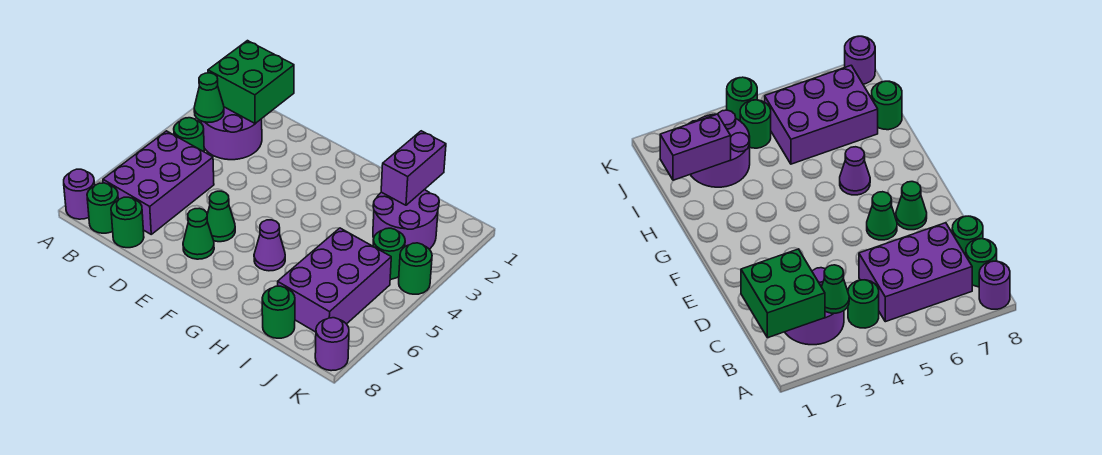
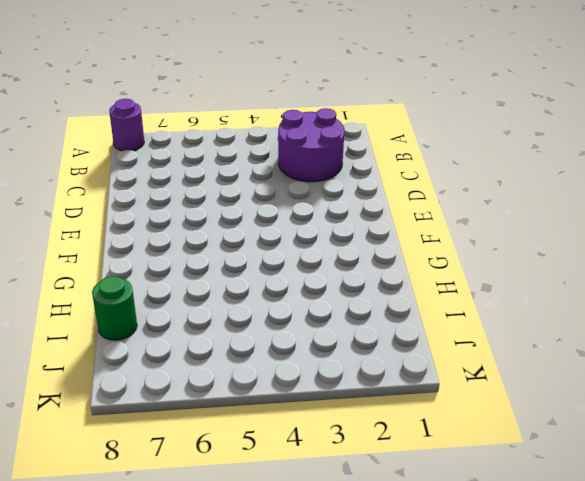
none -> green 1x1 round brick [174,118,204,152]
none -> purple 2x3 brick [103,131,214,234]
none -> green 1x1 round brick [87,183,118,233]

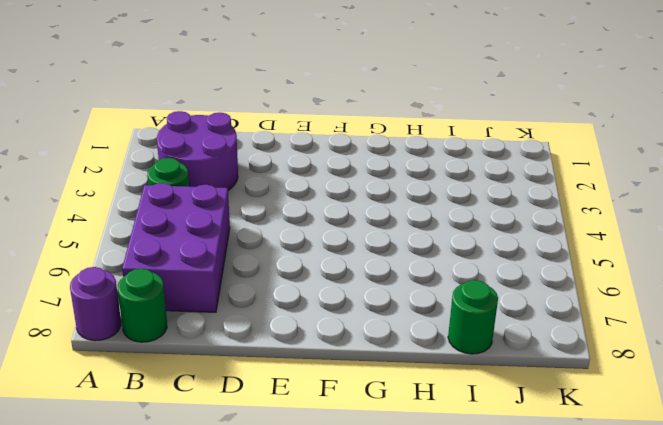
none -> green 1x1 round brick [111,197,144,248]
none -> green 1x1 cone [207,191,235,242]
none -> green 1x1 cone [183,208,214,259]

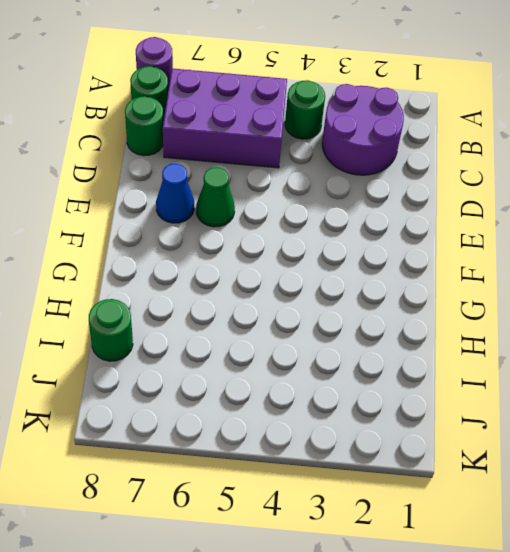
blue 1x1 cone [156,164,194,223] -> green 1x1 cone [183,208,214,259]
none -> purple 1x1 cone [254,220,285,271]
none -> purple 2x2 round brick [373,190,439,249]
none -> purple 2x3 brick [278,228,391,332]

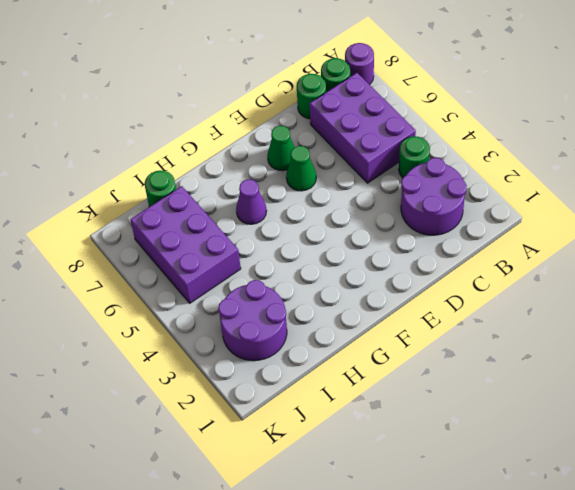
none -> green 1x1 round brick [373,228,405,279]
none -> green 1x1 round brick [399,243,432,294]
none -> purple 1x1 round brick [315,318,349,371]

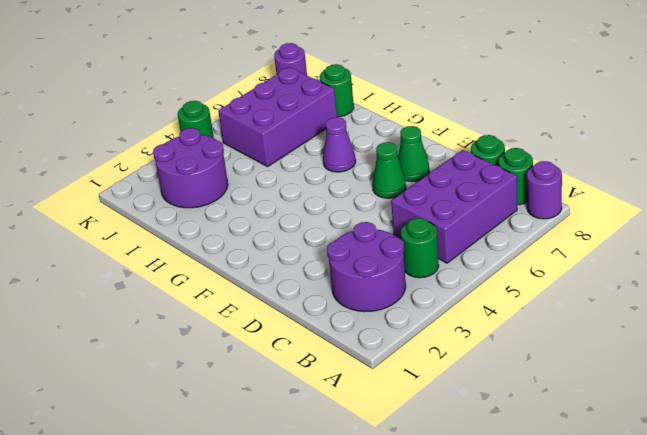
none -> green 1x1 round brick [373,228,405,279]
none -> green 2x2 brick [208,41,294,124]
none -> green 1x1 cone [194,73,224,122]

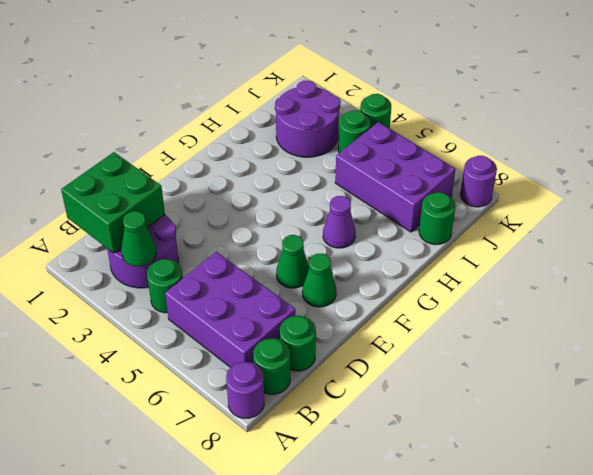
none -> purple 1x2 brick [381,131,446,205]

